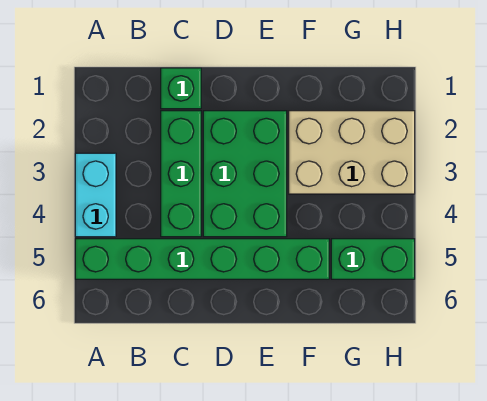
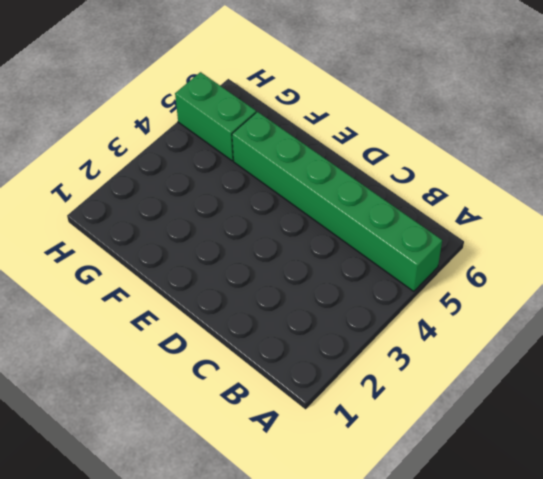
none -> cyan 1x2 brick [75,153,116,237]
none -> green 1x1 brick [161,68,201,109]

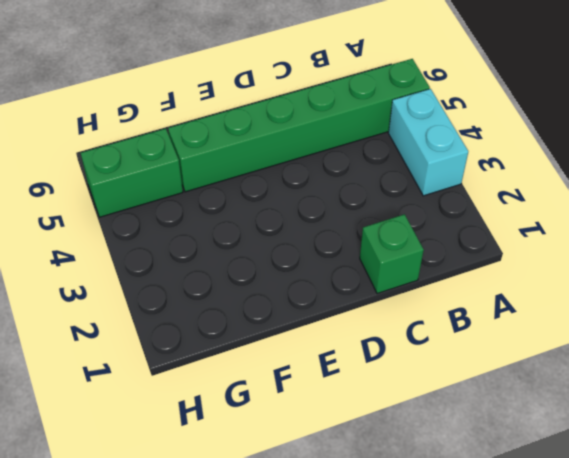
none -> green 1x3 brick [161,111,201,237]
none -> green 2x3 brick [203,111,287,237]

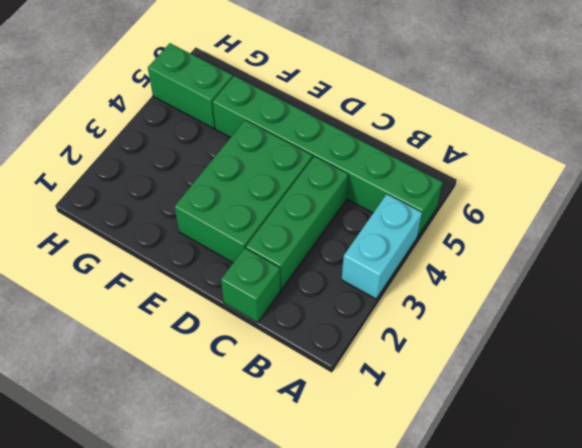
none -> tan 2x3 brick [289,111,415,194]

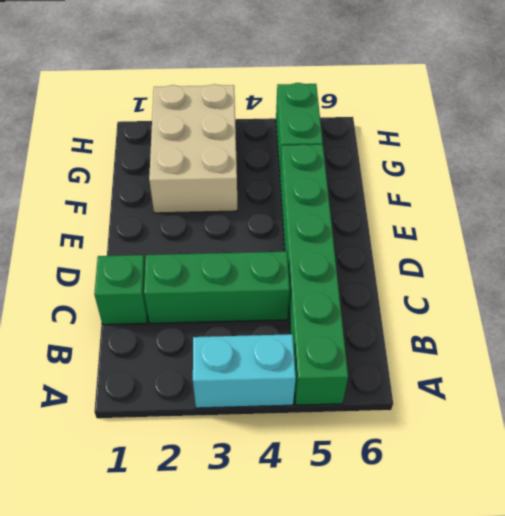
none -> green 2x3 brick [203,111,287,237]

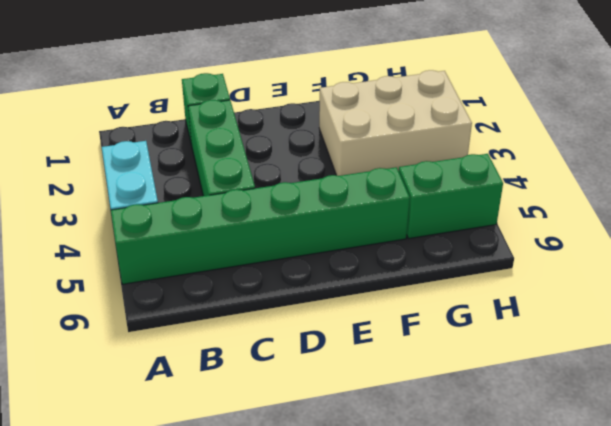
none -> green 2x3 brick [203,111,287,237]

